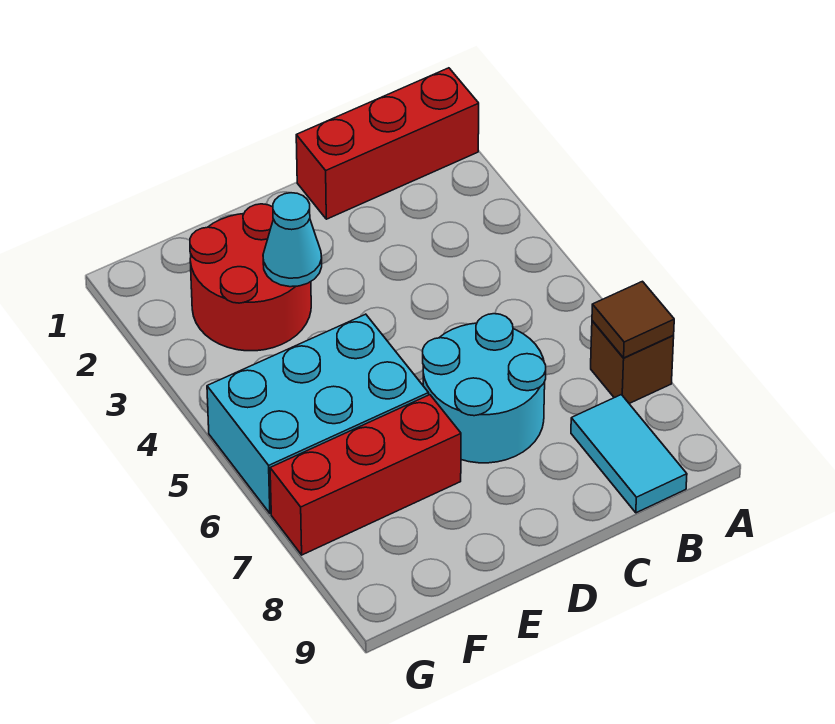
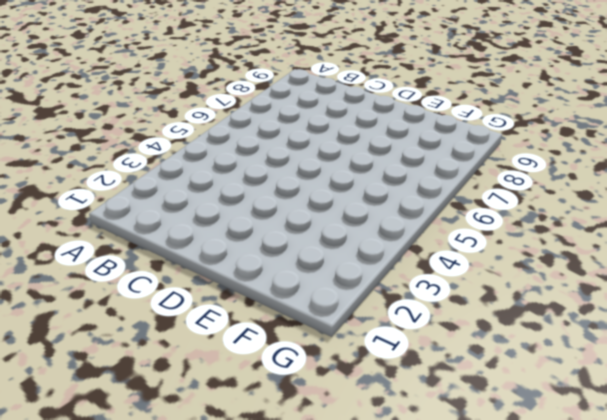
none -> red 1x3 brick [296,68,479,219]
none -> brown 1x1 brick [591,321,674,403]

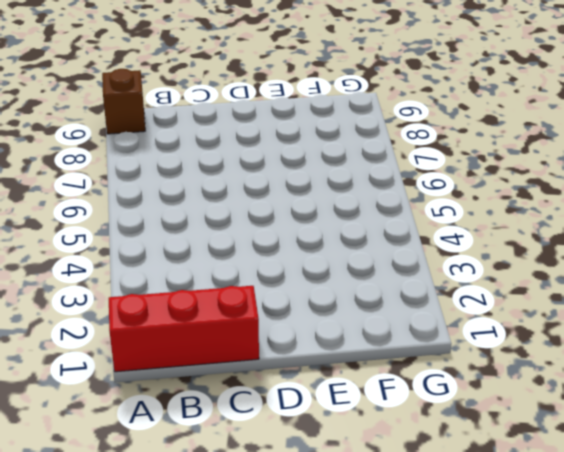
brown 1x1 brick [102,69,145,134] -> brown 1x1 brick moved to [591,321,674,403]
none -> cyan 1x2 tile [571,395,687,513]
none -> cyan 2x2 round brick [423,314,546,463]

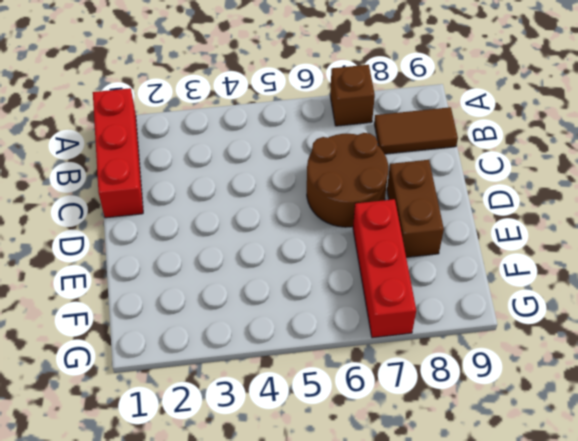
brown 1x2 tile [374,107,458,154] -> cyan 1x2 tile [571,395,687,513]
brown 2x2 round brick [307,133,388,227] -> cyan 2x2 round brick [423,314,546,463]
brown 1x2 brick [387,160,444,257] -> none
none -> red 2x2 round brick [190,204,311,351]
none -> cyan 2x3 brick [207,314,429,513]

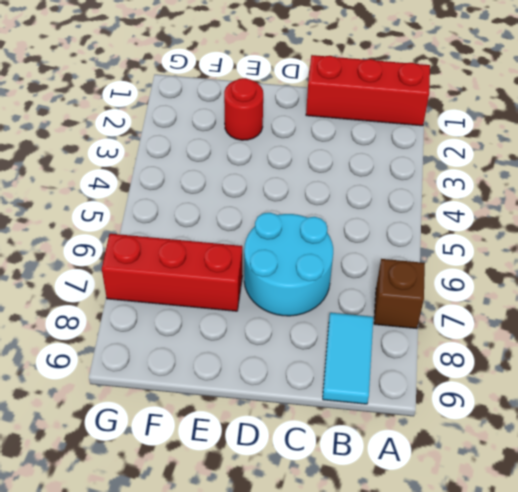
red 1x1 round brick [224,78,263,140] -> red 2x2 round brick [190,204,311,351]
none -> cyan 2x3 brick [207,314,429,513]
none -> brown 1x1 tile [592,281,674,358]

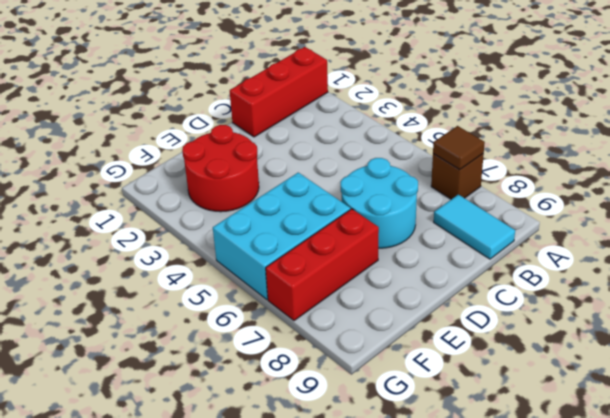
none -> cyan 1x1 cone [263,193,322,287]

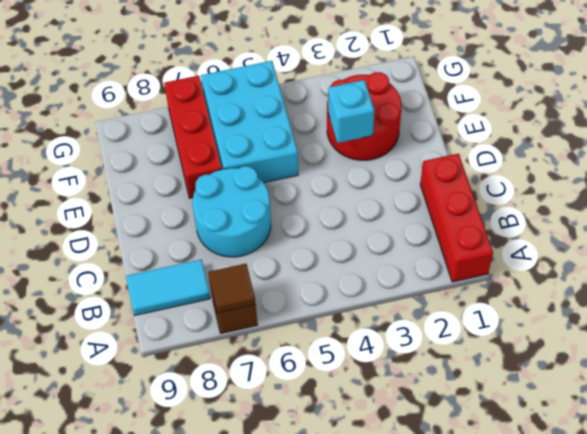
cyan 1x1 brick [328,80,374,143] -> cyan 1x1 cone [263,193,322,287]

